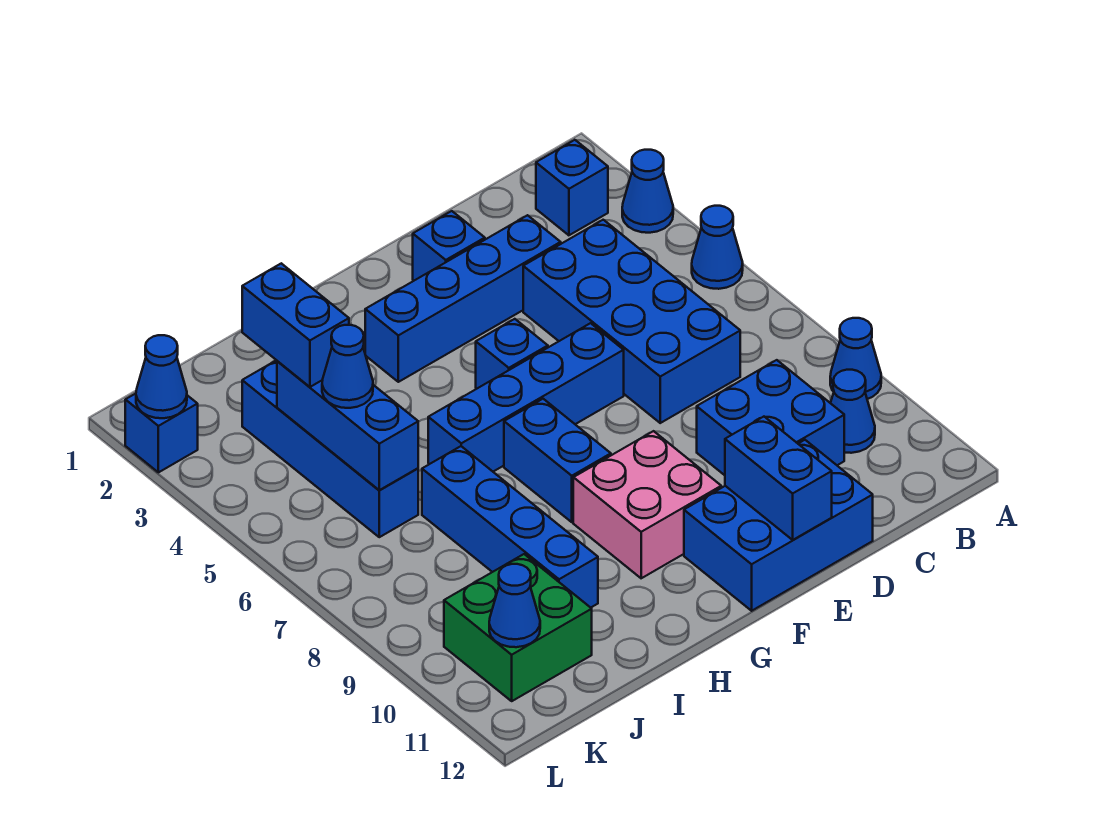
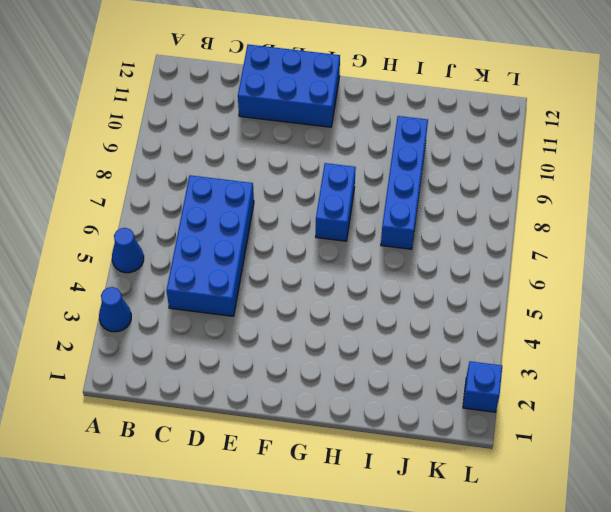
none -> blue 1x1 cone [830,318,881,399]
none -> blue 1x1 brick [536,140,608,235]
none -> blue 1x1 cone [831,370,875,453]

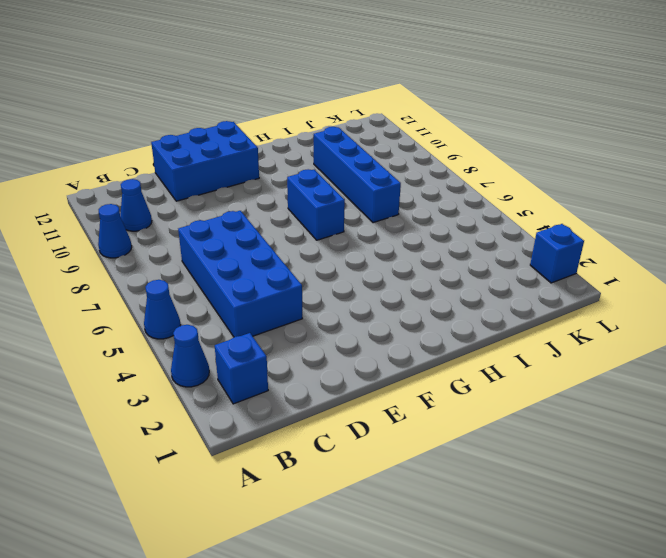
none -> blue 2x2 brick [697,360,844,475]
none -> blue 1x4 brick [365,215,561,382]
none -> blue 1x1 brick [413,211,485,281]

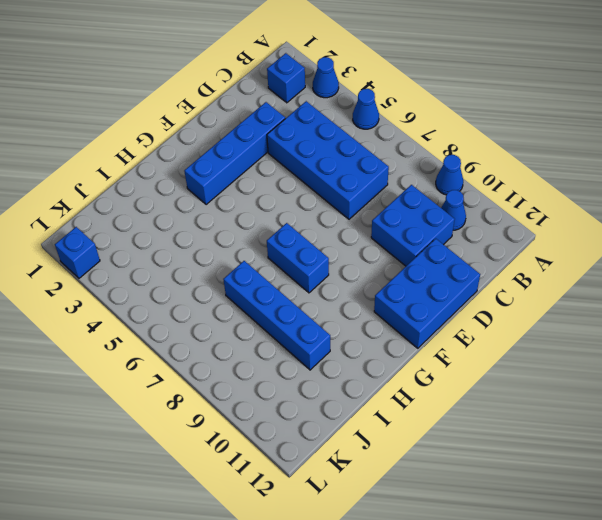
none -> blue 1x1 brick [413,211,485,281]
none -> blue 1x4 brick [428,323,624,472]
none -> blue 1x1 brick [476,319,548,388]

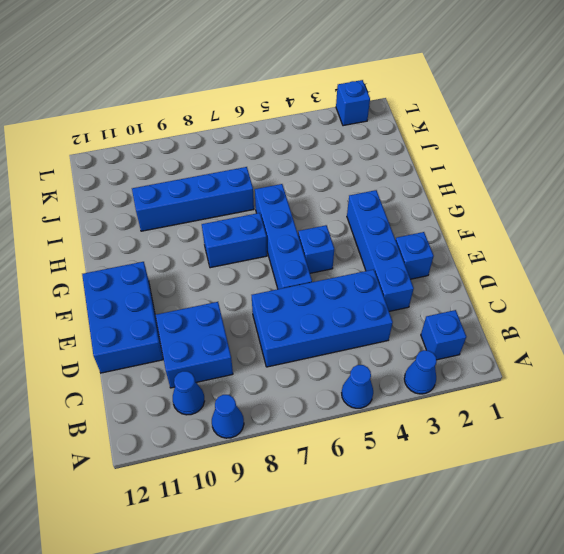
none -> pink 2x2 brick [573,431,721,578]
none -> blue 1x4 brick [242,360,418,537]
none -> green 2x2 brick [444,554,592,701]

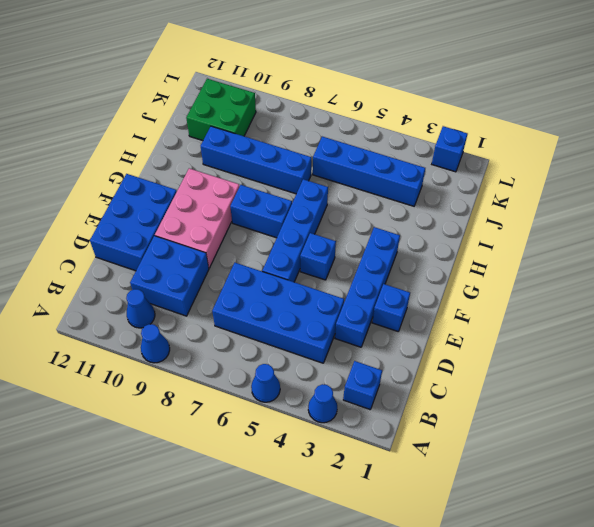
pink 2x3 brick [155,168,240,268] -> pink 2x2 brick [573,431,721,578]
none -> blue 1x2 brick [725,417,832,540]
none -> blue 1x3 brick [277,361,418,490]
none -> blue 1x1 cone [489,564,540,647]

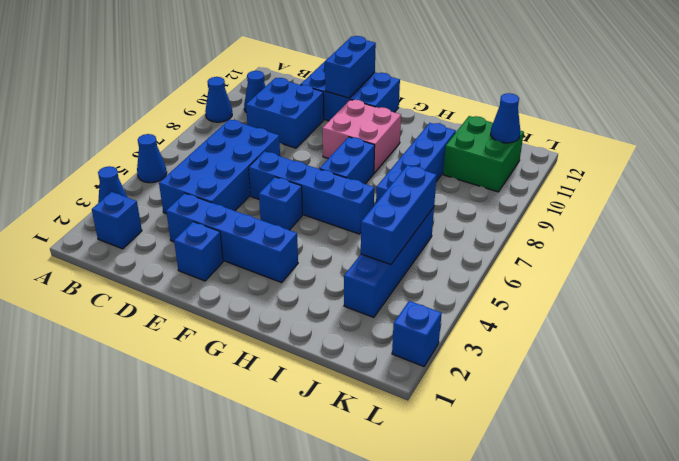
none -> blue 1x1 cone [136,335,187,418]
none -> blue 1x2 brick [242,263,349,387]
none -> blue 1x1 cone [322,325,373,408]

